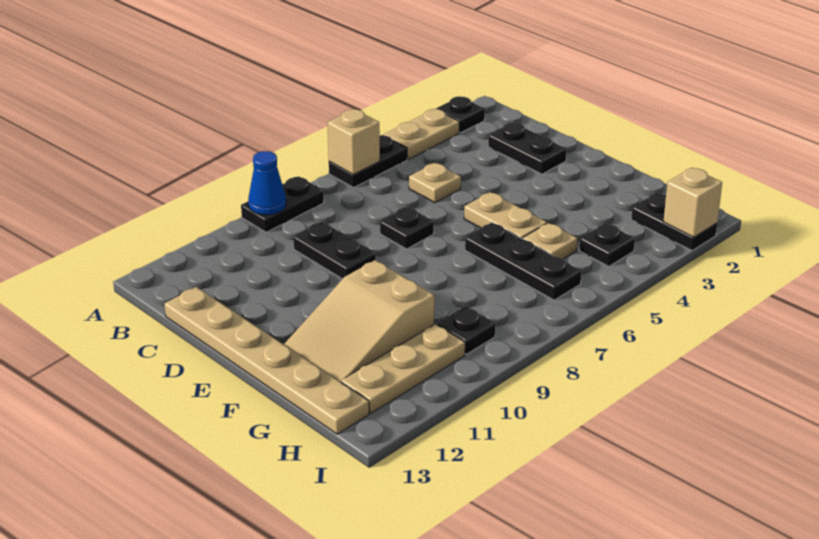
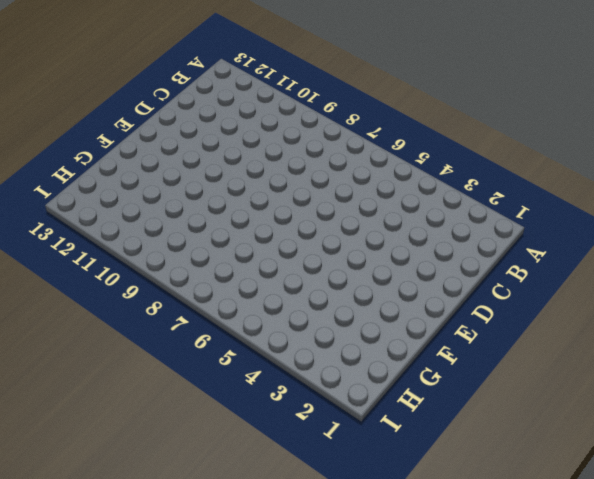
none -> black 1x1 plate [436,96,485,133]
none -> tan 1x2 plate [384,109,459,159]
none -> black 1x2 plate [329,135,407,188]

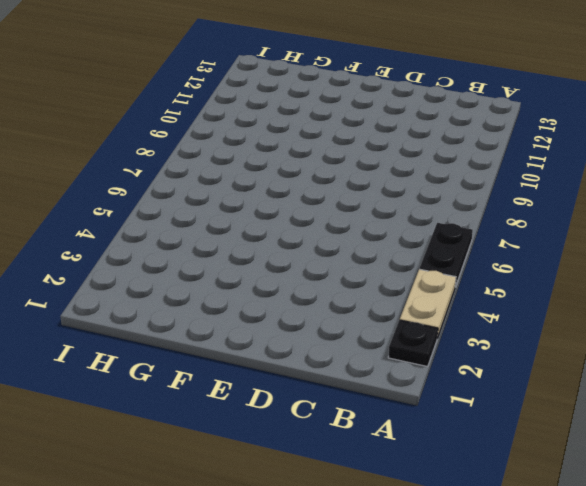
none -> black 1x2 plate [241,176,324,232]
none -> black 1x2 plate [488,123,567,174]
none -> tan 1x1 plate [409,163,461,203]

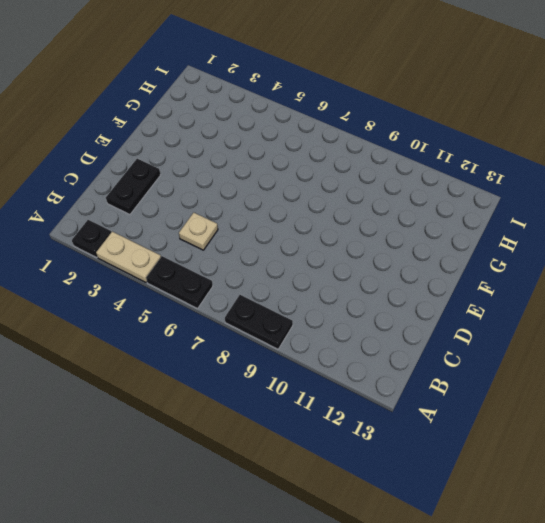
none -> black 1x2 plate [293,222,376,279]
none -> tan 1x6 plate [165,287,369,434]
none -> black 1x1 plate [380,207,434,249]

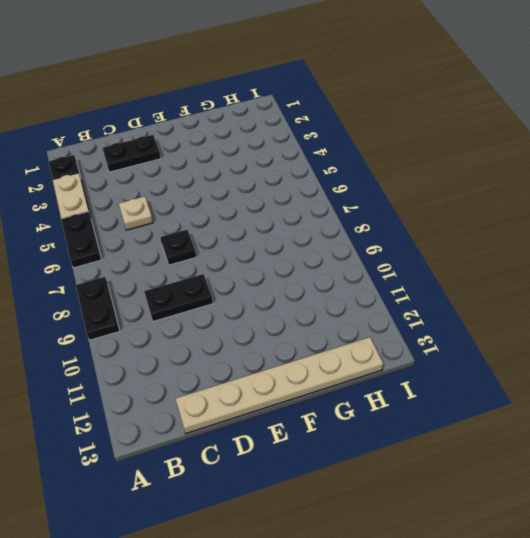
none -> tan 1x2 plate [464,192,547,239]
none -> black 1x3 plate [465,223,581,300]
none -> tan 2x3 slope [284,260,434,382]

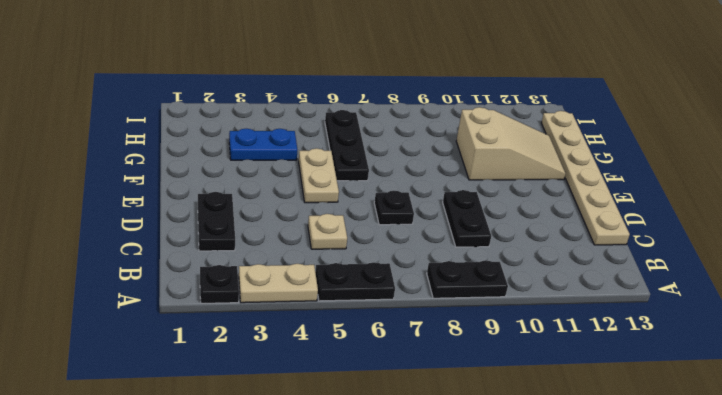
blue 1x2 plate [229,129,297,160] -> none
none -> tan 1x1 plate [523,223,577,259]
none -> black 1x2 plate [631,193,717,250]
none -> black 1x1 plate [579,223,635,267]

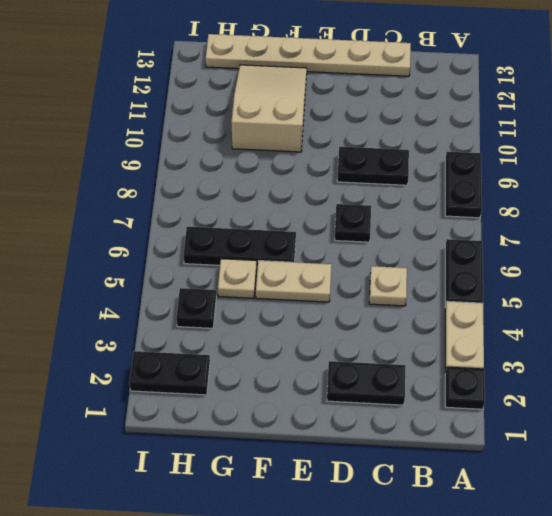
none -> black 1x1 plate [437,306,496,354]
none -> tan 1x3 plate [341,324,465,413]
none -> tan 1x1 brick [327,109,380,175]

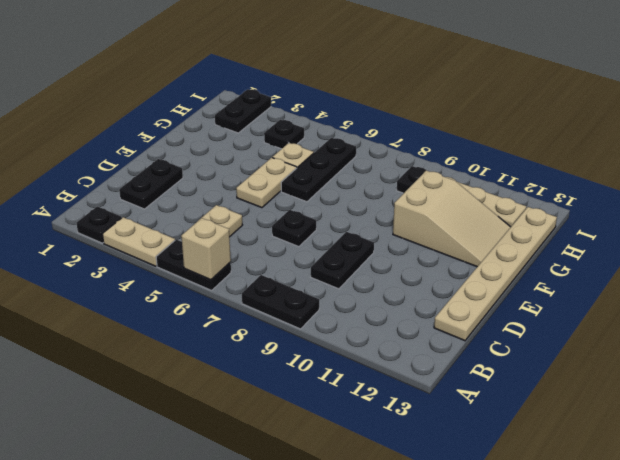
none -> blue 1x1 cone [248,151,286,215]
none -> tan 1x1 brick [663,168,722,237]

